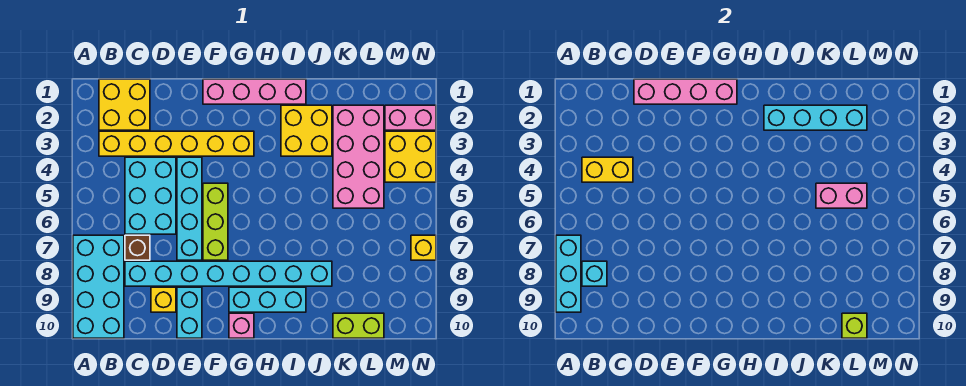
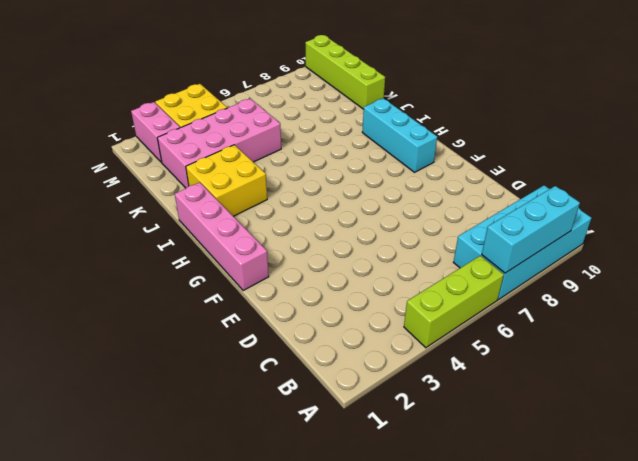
lime 1x3 brick [404,256,504,348] -> lime 1x3 brick moved to [203,183,228,260]
lime 1x4 brick [305,35,385,109] -> lime 1x2 brick [333,313,384,338]
none -> yellow 2x2 brick [99,79,150,130]
none -> yellow 1x6 brick [99,131,254,156]
none -> cyan 2x3 brick [125,157,176,234]

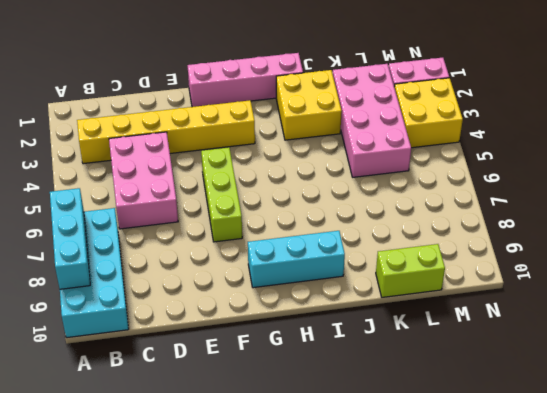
pink 2x3 brick [109,132,178,229] -> cyan 2x3 brick [125,157,176,234]
none -> yellow 2x2 brick [99,79,150,130]
none -> brown 1x1 brick [125,235,150,260]
none -> cyan 1x8 brick [125,261,332,286]

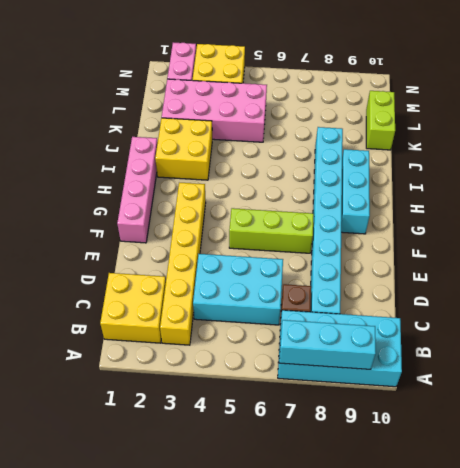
none -> yellow 1x1 brick [151,287,176,312]
none -> cyan 1x4 brick [177,157,202,260]
none -> cyan 1x2 brick [177,287,202,338]

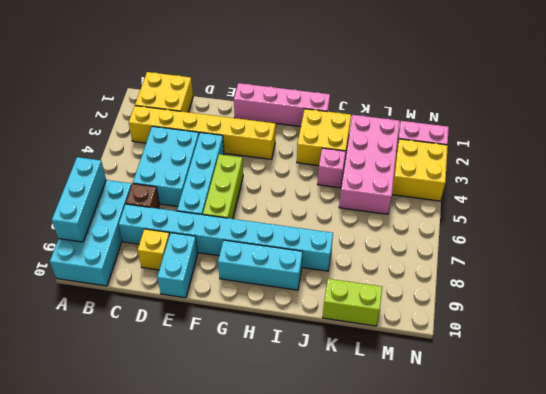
pink 1x1 brick [318,148,346,188] -> pink 1x1 brick moved to [229,313,254,338]
none -> yellow 1x1 brick [411,235,436,260]
none -> yellow 1x2 brick [582,157,633,182]
none -> cyan 1x1 brick [582,261,607,286]

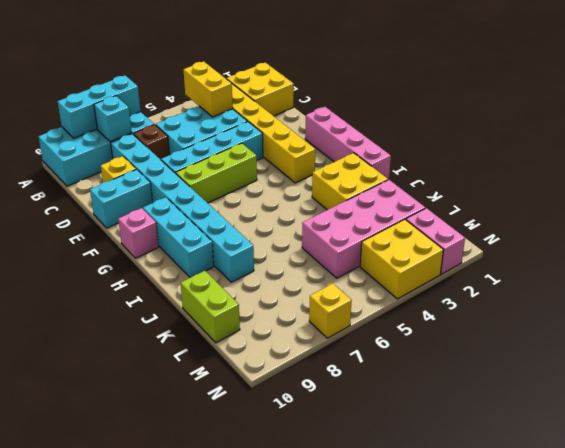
none -> pink 1x4 brick [634,79,737,104]
none -> cyan 1x4 brick [764,105,867,130]
none -> pink 1x2 brick [816,183,867,208]

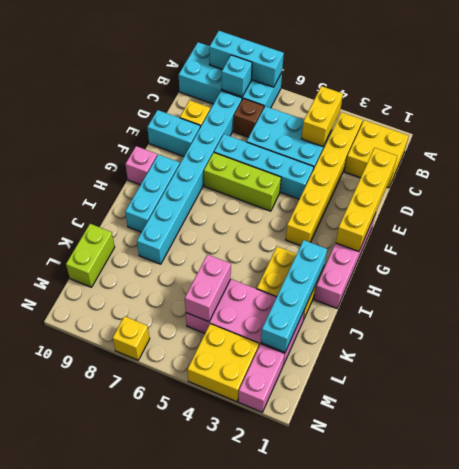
yellow 1x4 brick [336,148,397,252] -> pink 1x4 brick [634,79,737,104]
none -> lime 1x1 brick [842,313,867,338]

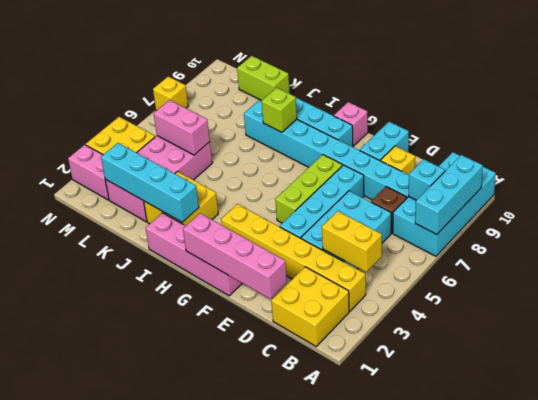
lime 1x1 brick [261,88,297,132] -> lime 1x1 brick moved to [842,313,867,338]

